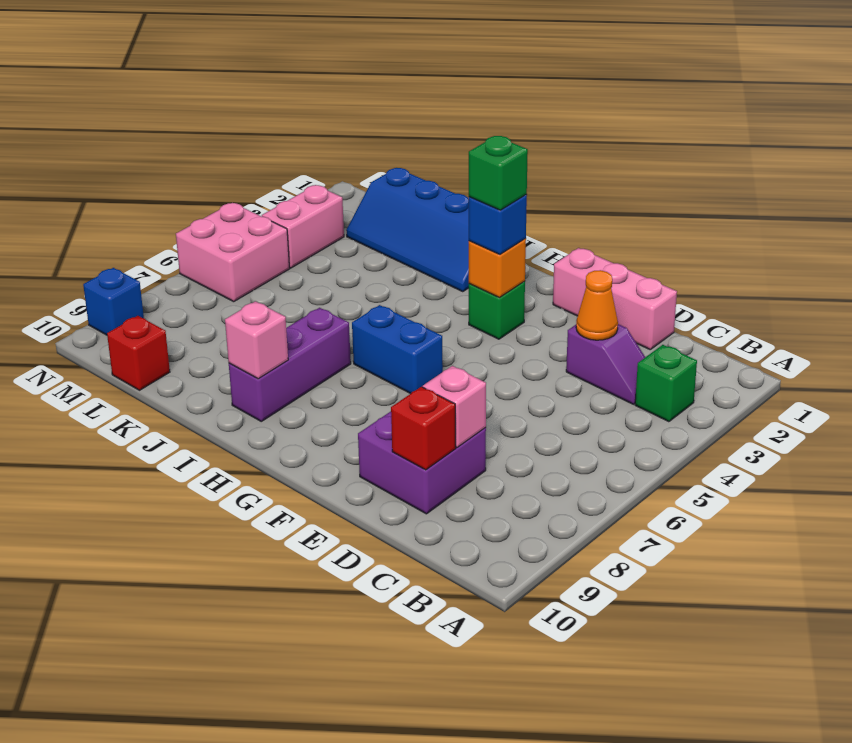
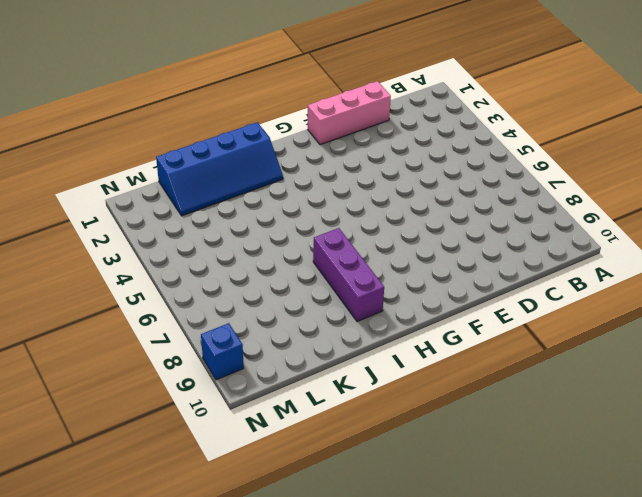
none -> green 1x1 brick [635,345,697,422]
none -> purple 1x2 slope [566,324,645,404]
none -> purple 2x2 brick [358,411,486,514]

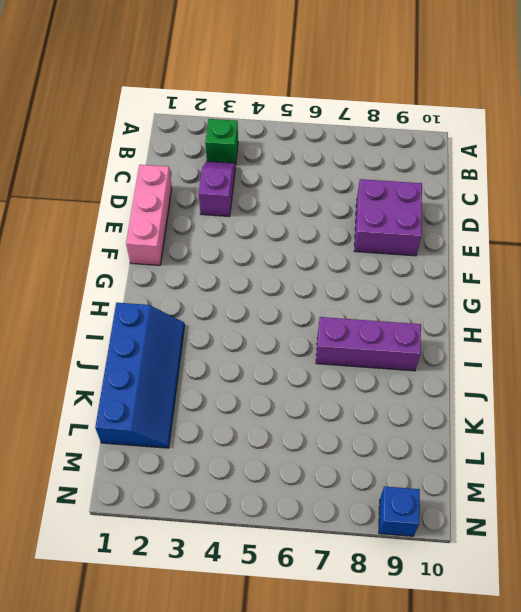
none -> green 1x1 brick [469,281,525,339]
none -> blue 1x2 brick [352,305,443,394]
none -> red 1x1 brick [107,316,170,390]

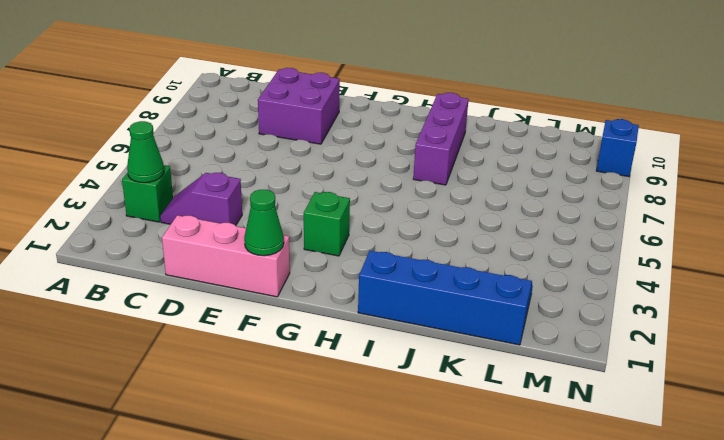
green 1x1 cone [127,121,164,183] -> none
green 1x1 cone [244,190,284,256] -> none
none -> blue 1x2 brick [352,305,443,394]
none -> red 1x1 brick [107,316,170,390]
none -> pink 1x2 brick [262,185,344,268]

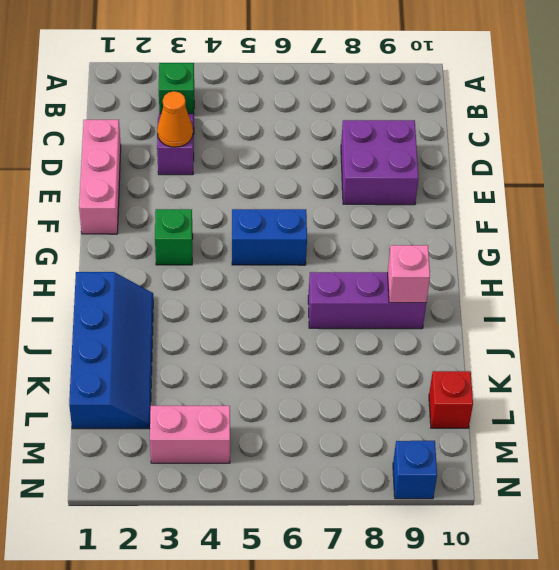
blue 1x2 brick [232,209,307,265] -> blue 1x2 brick turned to [352,305,443,394]
none -> pink 2x2 brick [176,203,290,302]
none -> pink 1x1 brick [423,366,486,448]
none -> red 1x1 brick [391,387,456,470]

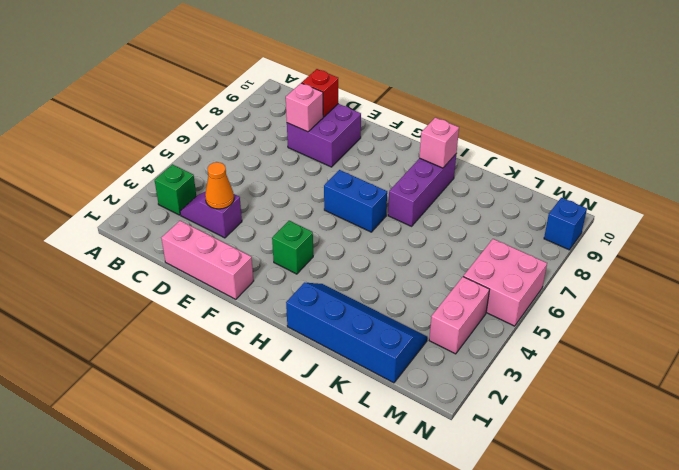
none -> red 1x1 brick [107,316,170,390]
none -> orange 1x1 brick [469,239,526,297]
none -> blue 1x1 brick [469,194,527,254]

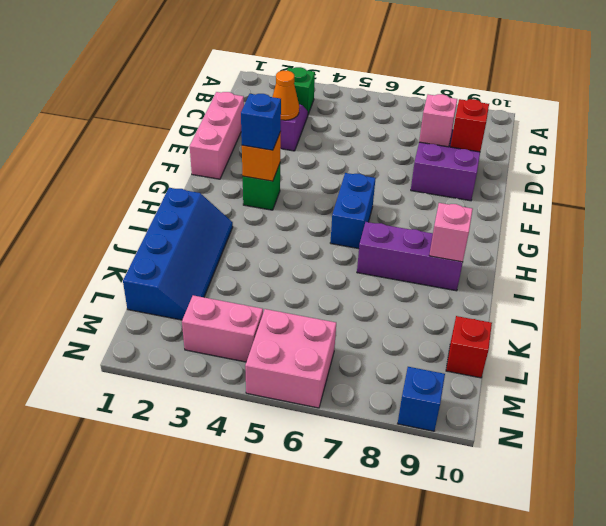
none -> green 1x1 brick [469,136,528,210]

